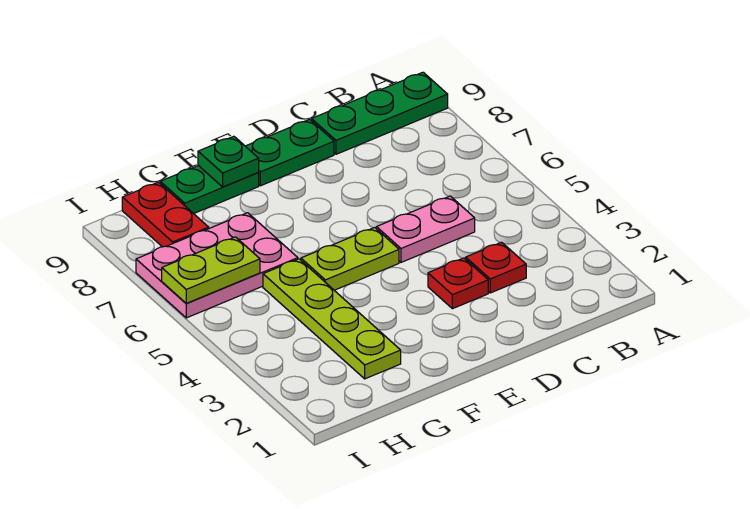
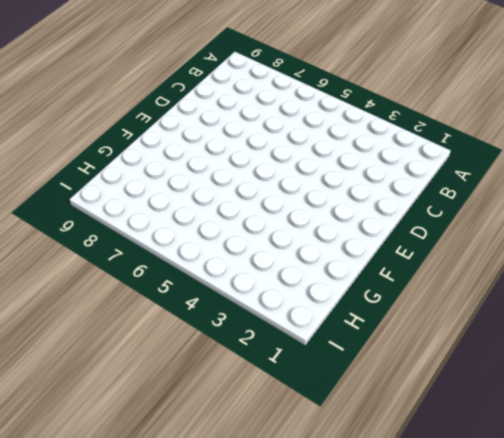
none -> green 1x3 plate [312,72,448,154]
none -> red 1x1 plate [466,242,526,293]
none -> pink 1x2 plate [377,196,475,262]

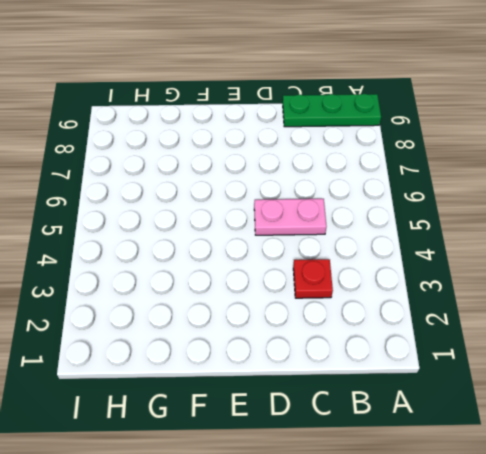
none -> red 1x1 plate [428,258,488,309]
none -> green 1x2 plate [246,119,334,186]
none -> lime 1x2 plate [301,227,399,290]

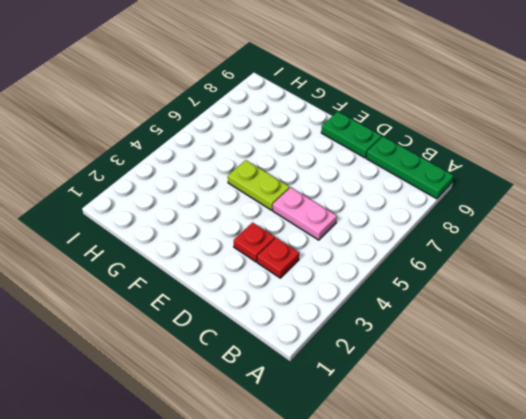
none -> green 1x2 plate [160,166,259,214]
none -> lime 1x4 plate [263,259,401,379]
none -> pink 2x3 plate [136,213,298,318]

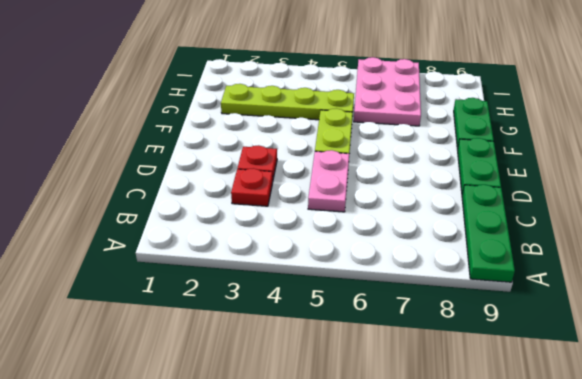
none -> red 1x2 plate [122,182,209,247]
none -> green 1x1 plate [198,136,259,187]
none -> lime 1x2 plate [162,237,260,303]

